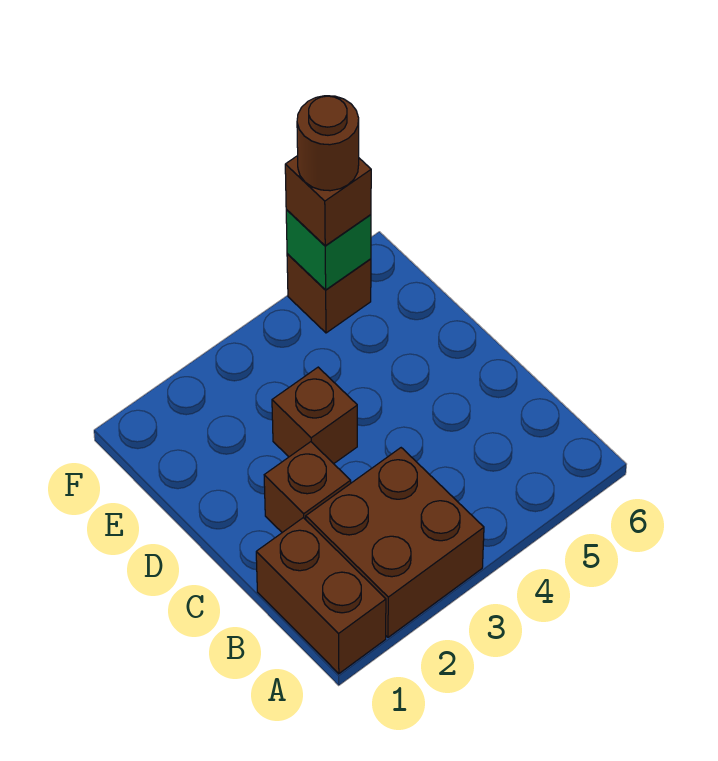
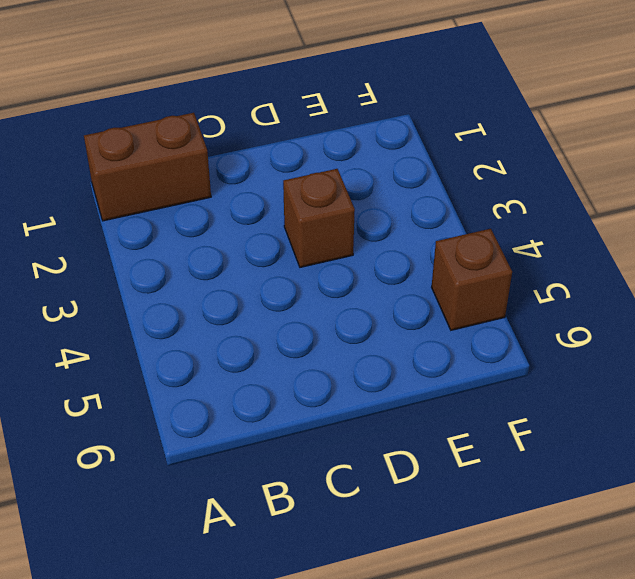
none -> brown 2x2 brick [306,448,484,637]
none -> brown 1x1 brick [264,442,351,532]

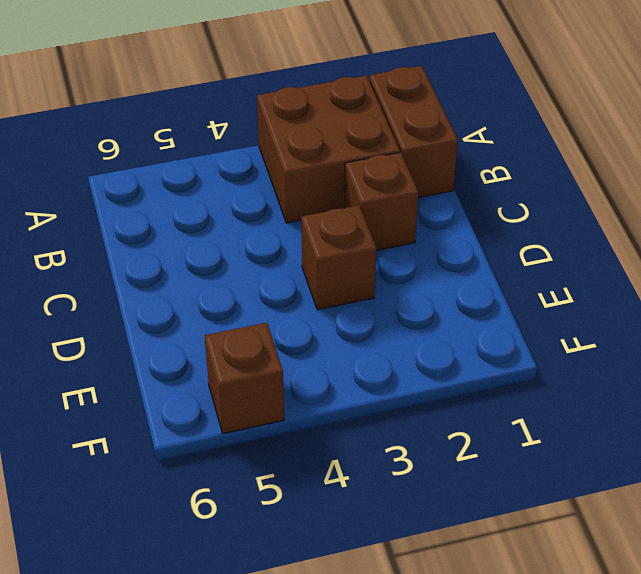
none -> green 1x1 brick [286,210,371,290]
none -> brown 1x1 brick [285,156,371,246]

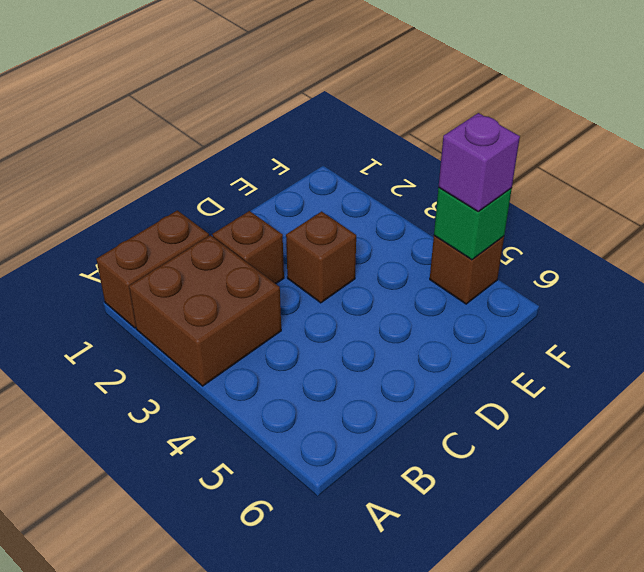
purple 1x1 brick [439,113,520,211] -> brown 1x1 brick [285,156,371,246]
none -> brown 1x1 round brick [297,96,359,191]

